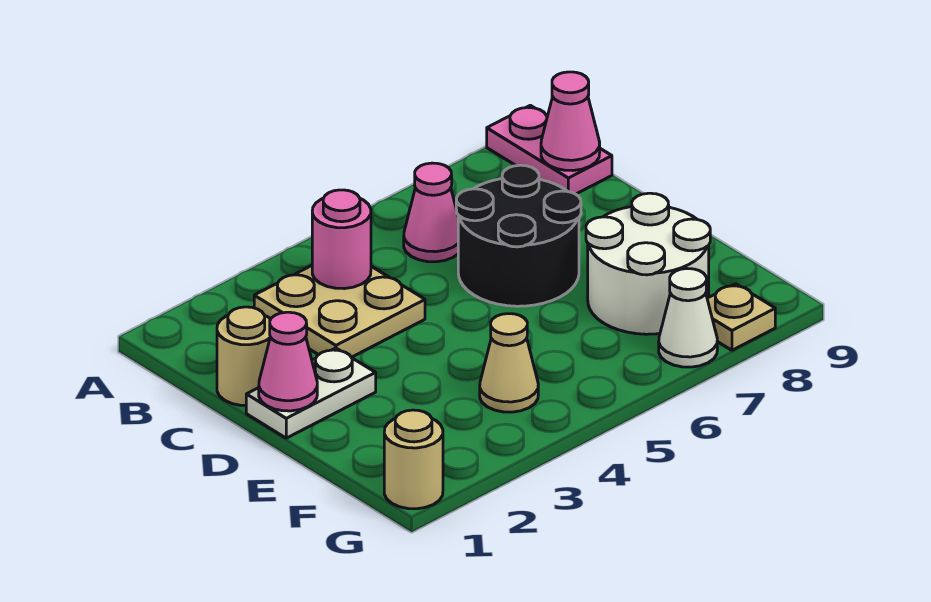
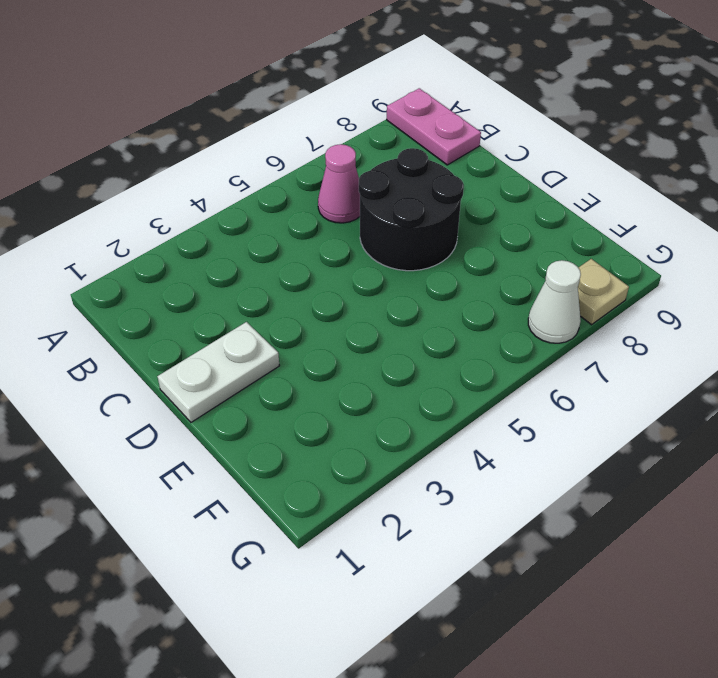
none -> tan 2x2 plate [254,266,425,357]
none -> tan 1x1 round brick [217,307,271,406]
none -> white 2x2 round brick [586,193,710,334]

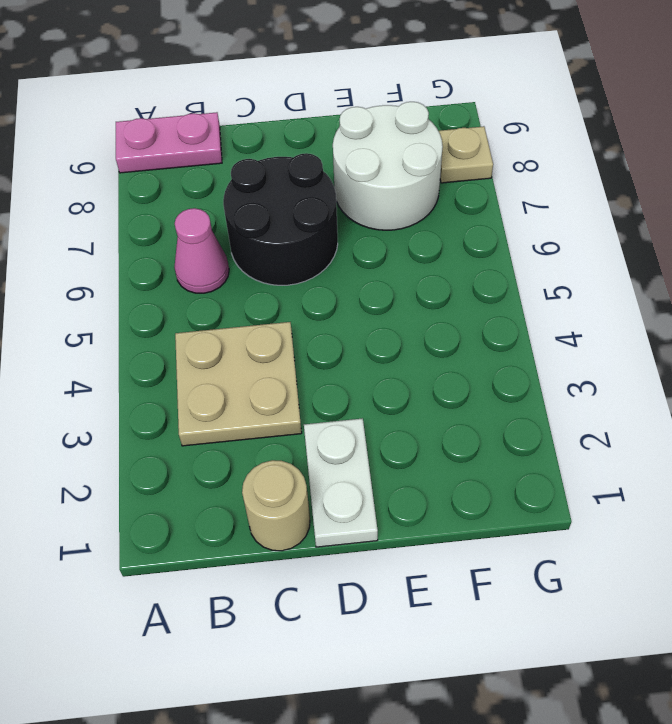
none -> tan 1x1 cone [480,314,538,412]
none -> tan 1x1 round brick [384,410,443,509]
none -> white 1x1 cone [659,269,717,367]

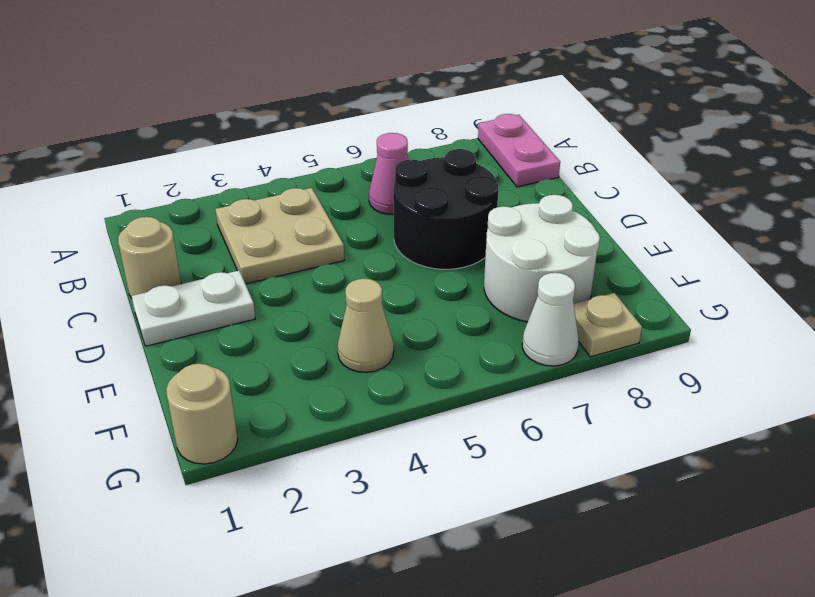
none -> pink 1x1 round brick [312,190,371,289]
none -> pink 1x1 cone [541,72,600,171]
none -> pink 1x1 cone [259,312,317,411]

